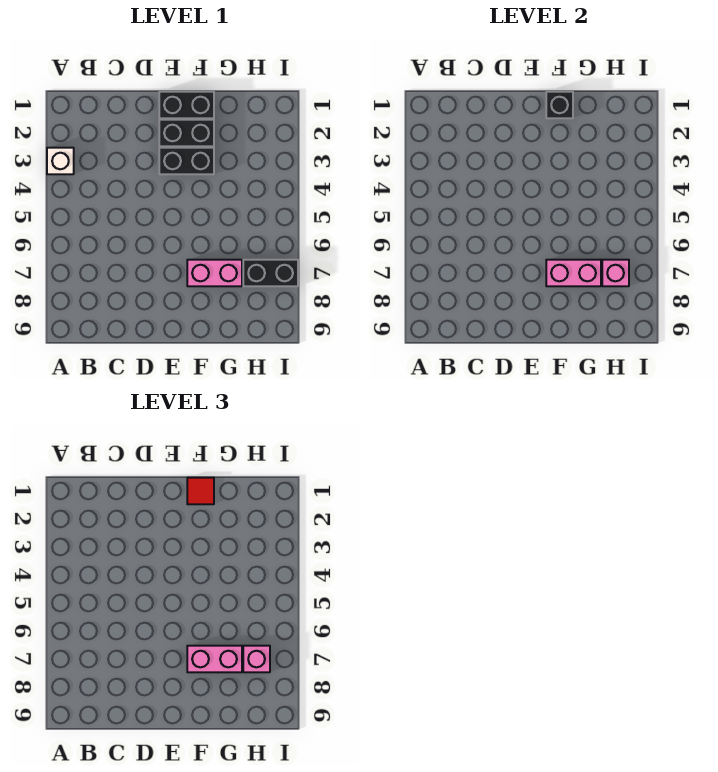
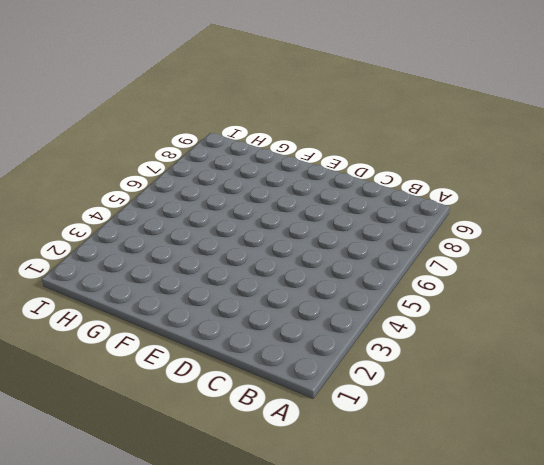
none -> white 1x1 brick [47,148,74,174]
none -> black 1x2 brick [159,92,214,118]
none -> black 1x2 brick [159,120,214,146]

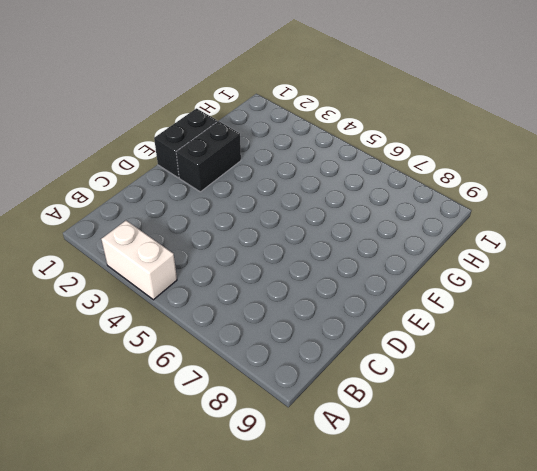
white 1x2 brick [101,221,177,300] -> white 1x1 brick [47,148,74,174]
none -> black 1x2 brick [159,148,214,174]
none -> pink 1x2 brick [187,260,242,286]
none -> black 1x2 brick [243,260,298,286]

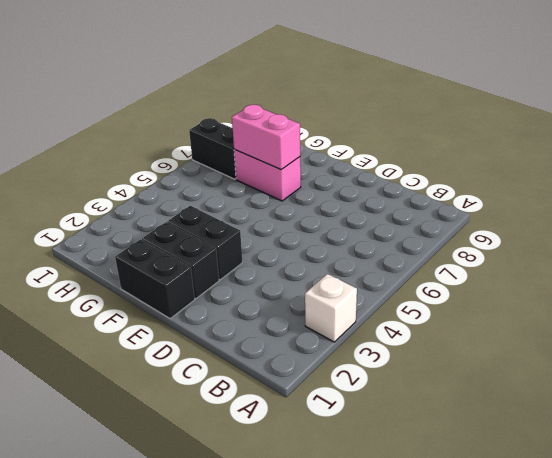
none -> black 1x1 brick [546,92,573,118]
none -> pink 1x1 brick [602,260,629,286]
none -> red 1x1 tile [187,478,214,504]

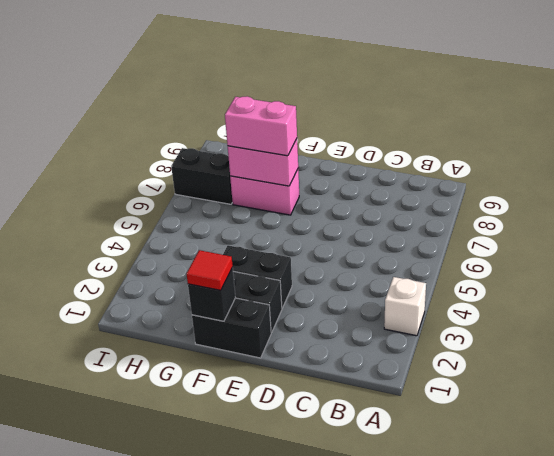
none -> pink 1x1 brick [602,260,629,286]
none -> pink 1x1 brick [243,646,270,672]

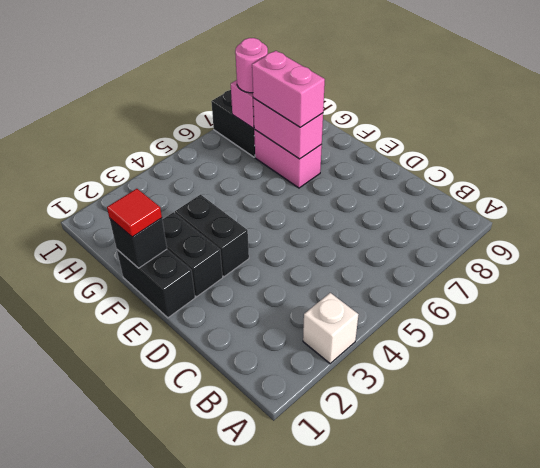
pink 1x1 round brick [235,38,268,93] -> pink 1x1 brick [243,646,270,672]

